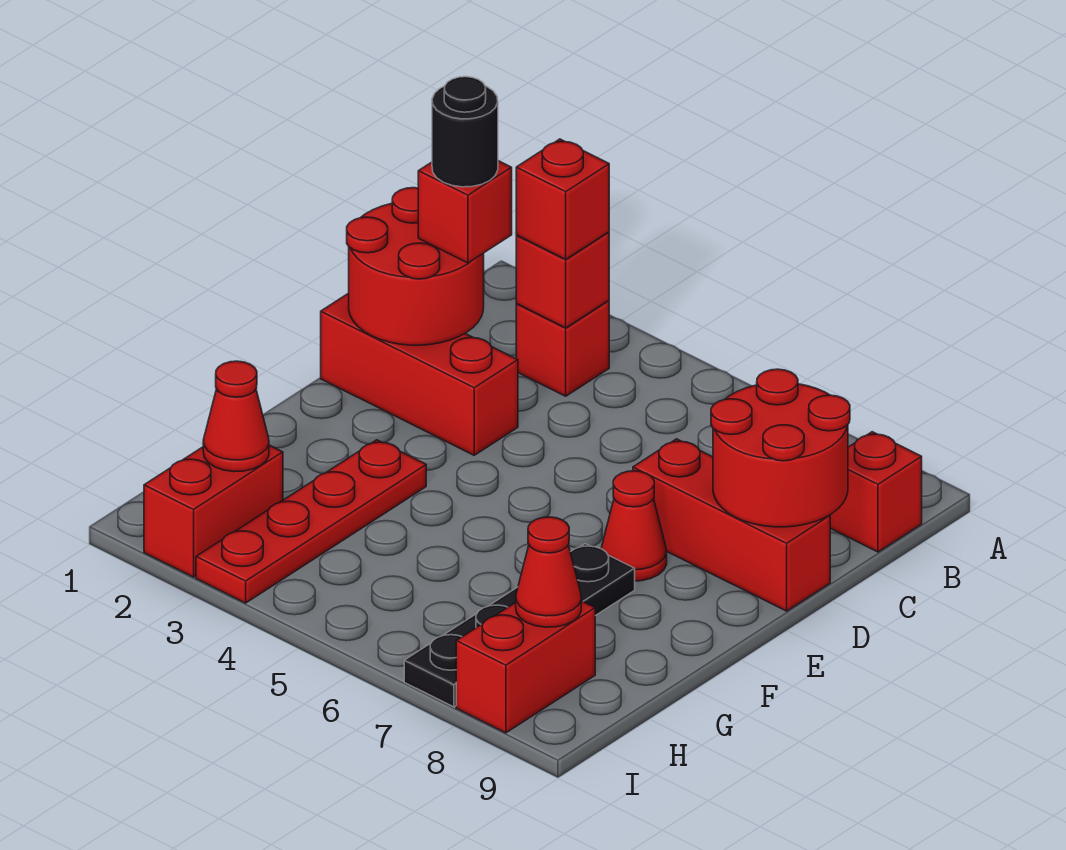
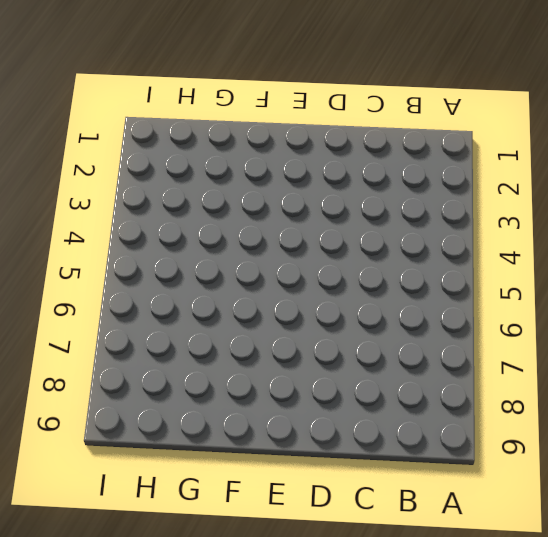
none -> red 1x1 brick [516,300,609,396]
none -> red 1x1 brick [830,432,922,552]
none -> red 1x3 brick [321,293,518,455]

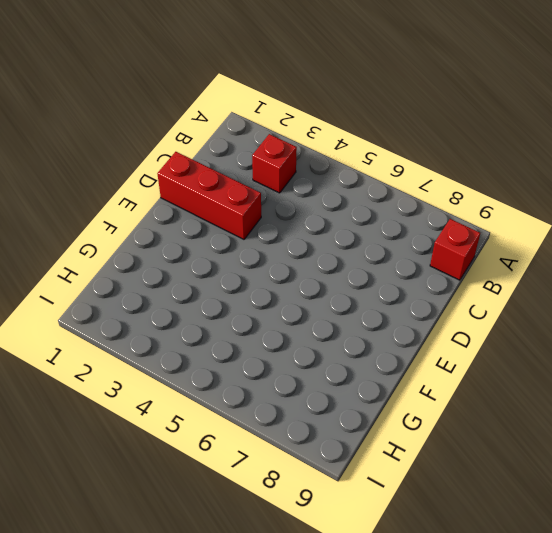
none -> red 1x3 brick [633,439,830,611]
none -> red 1x1 cone [601,471,667,581]
none -> red 1x4 plate [196,440,426,603]

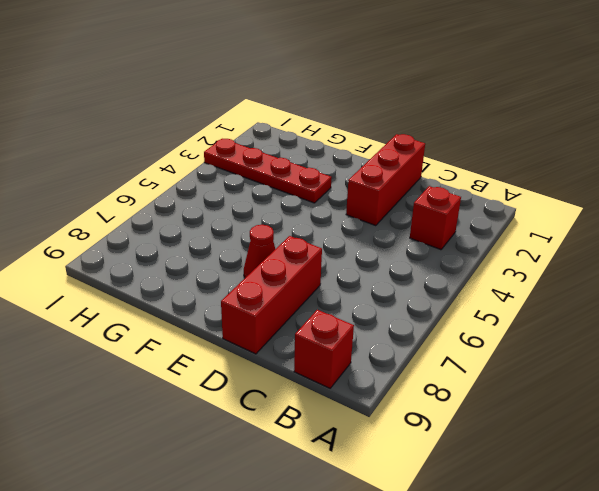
none -> black 1x4 plate [404,544,635,707]
none -> red 1x2 brick [144,445,283,577]
none -> red 1x2 brick [456,601,595,733]

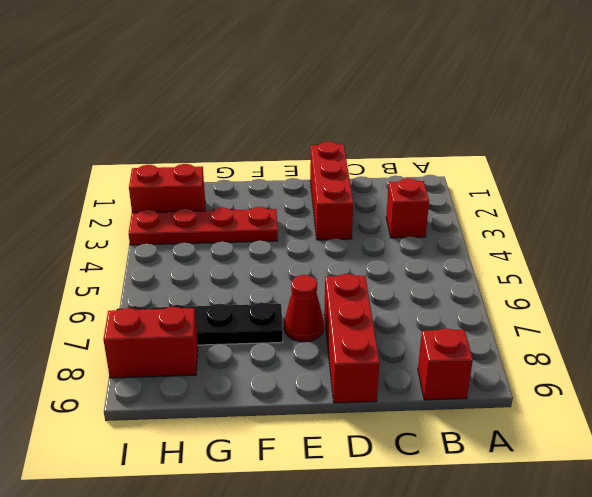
none -> red 1x1 brick [516,232,609,328]
none -> red 2x2 round brick [347,188,484,345]
none -> red 2x2 round brick [711,369,850,527]

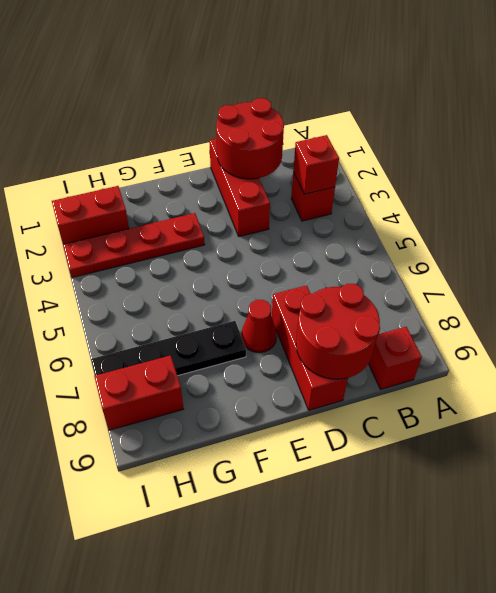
none -> red 1x1 cone [203,361,269,472]
none -> red 1x1 cone [516,517,581,627]
none -> red 1x1 brick [516,139,609,259]

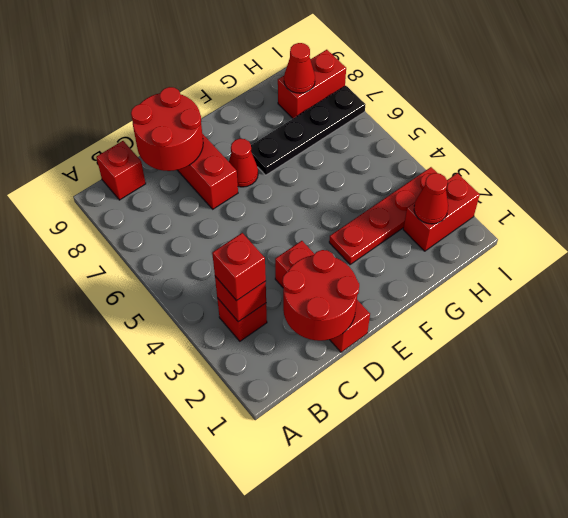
none -> red 1x1 brick [418,161,512,263]
none -> black 1x1 round brick [432,77,498,187]

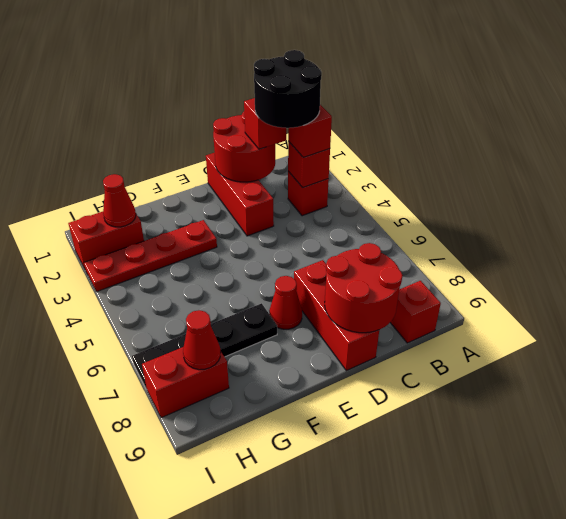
black 2x2 round brick [254,50,322,128] -> black 1x1 round brick [432,77,498,187]

